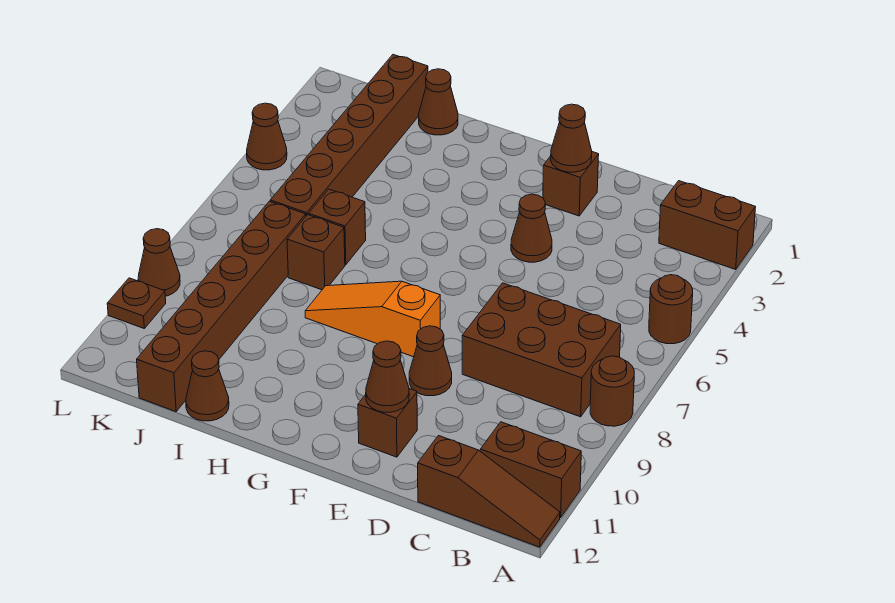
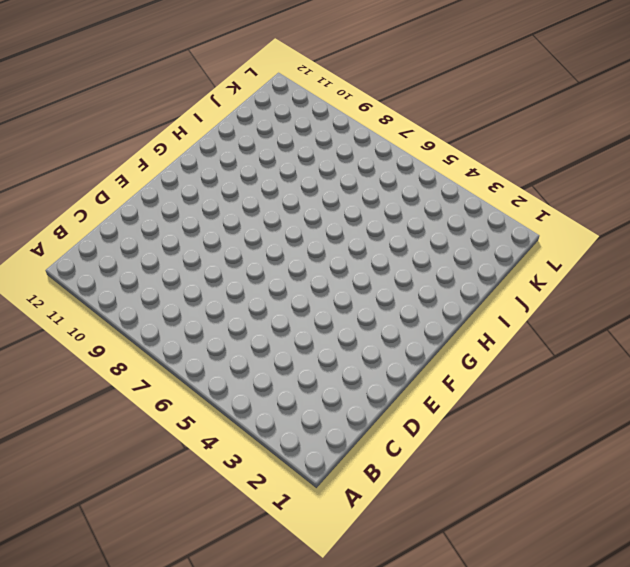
none -> brown 1x2 brick [659,181,755,269]
none -> brown 1x1 round brick [649,275,693,344]
none -> brown 1x1 round brick [590,356,634,426]

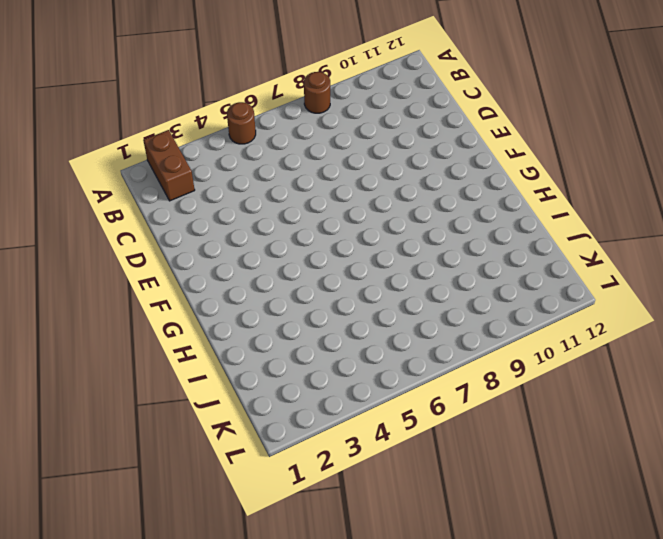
none -> brown 1x2 brick [480,422,581,518]
none -> brown 1x3 slope [418,436,560,547]
none -> brown 2x3 brick [462,283,621,417]

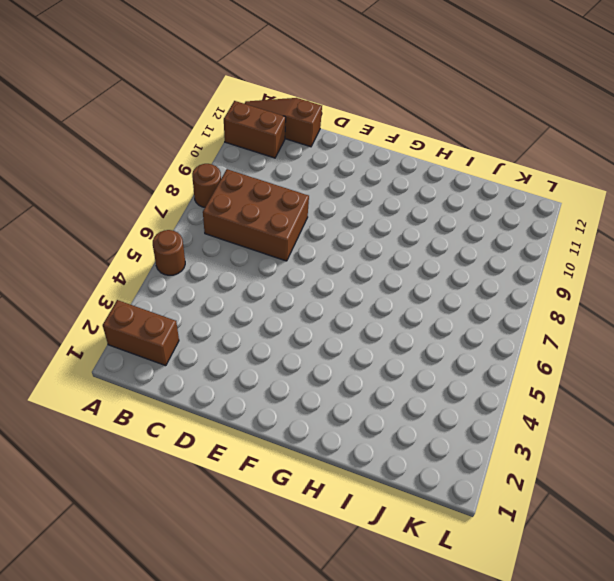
none -> brown 1x1 brick [543,152,599,216]
none -> brown 1x1 cone [511,194,552,262]
none -> brown 1x1 cone [409,326,452,396]

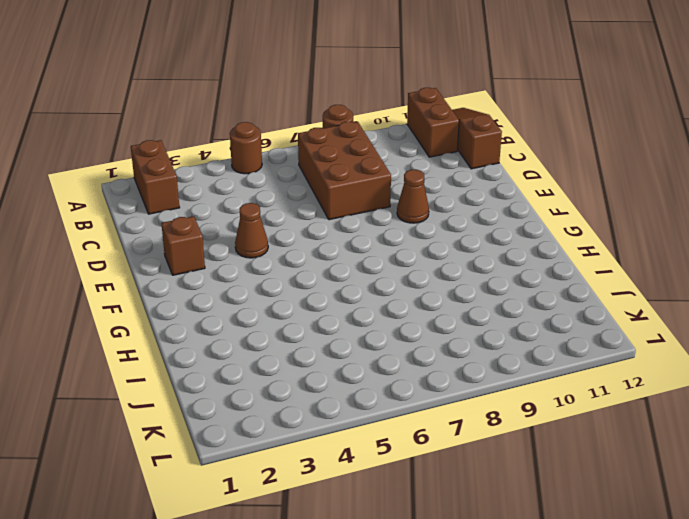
none -> brown 1x1 brick [358,389,417,457]
none -> orange 1x3 slope [305,281,440,357]
none -> brown 1x1 cone [419,69,458,135]

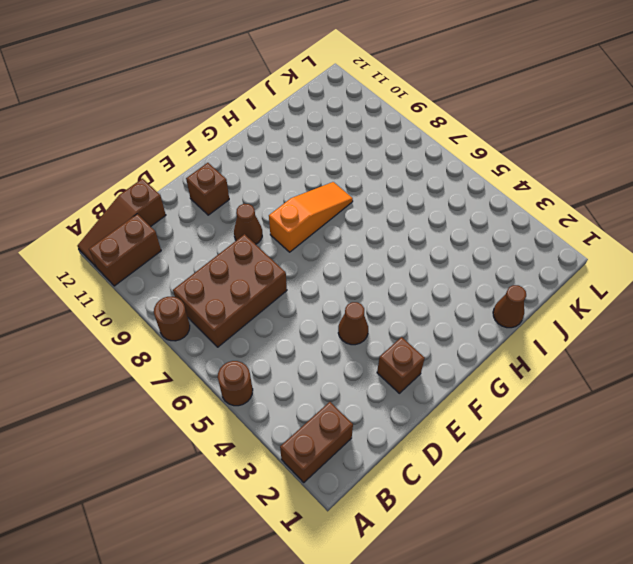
none -> brown 1x1 brick [308,189,366,265]
none -> brown 1x1 brick [287,215,345,290]
none -> brown 1x1 cone [186,351,229,421]

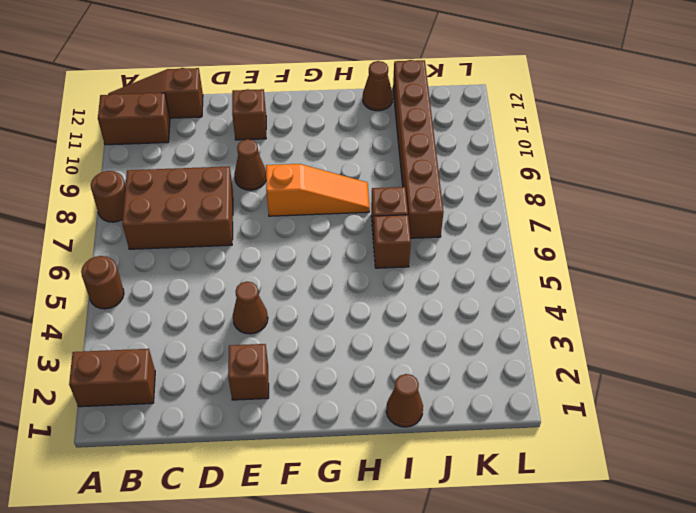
none -> brown 1x6 brick [270,55,428,216]
none -> brown 1x1 cone [247,103,287,170]
none -> brown 1x1 cone [138,229,180,296]

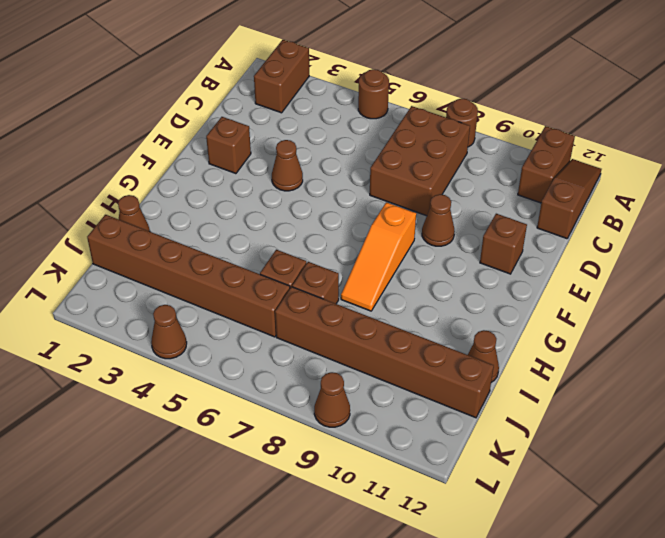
none -> brown 1x1 plate [107,278,166,328]
none -> brown 1x1 cone [551,104,592,172]
none -> brown 1x1 cone [366,341,409,412]

